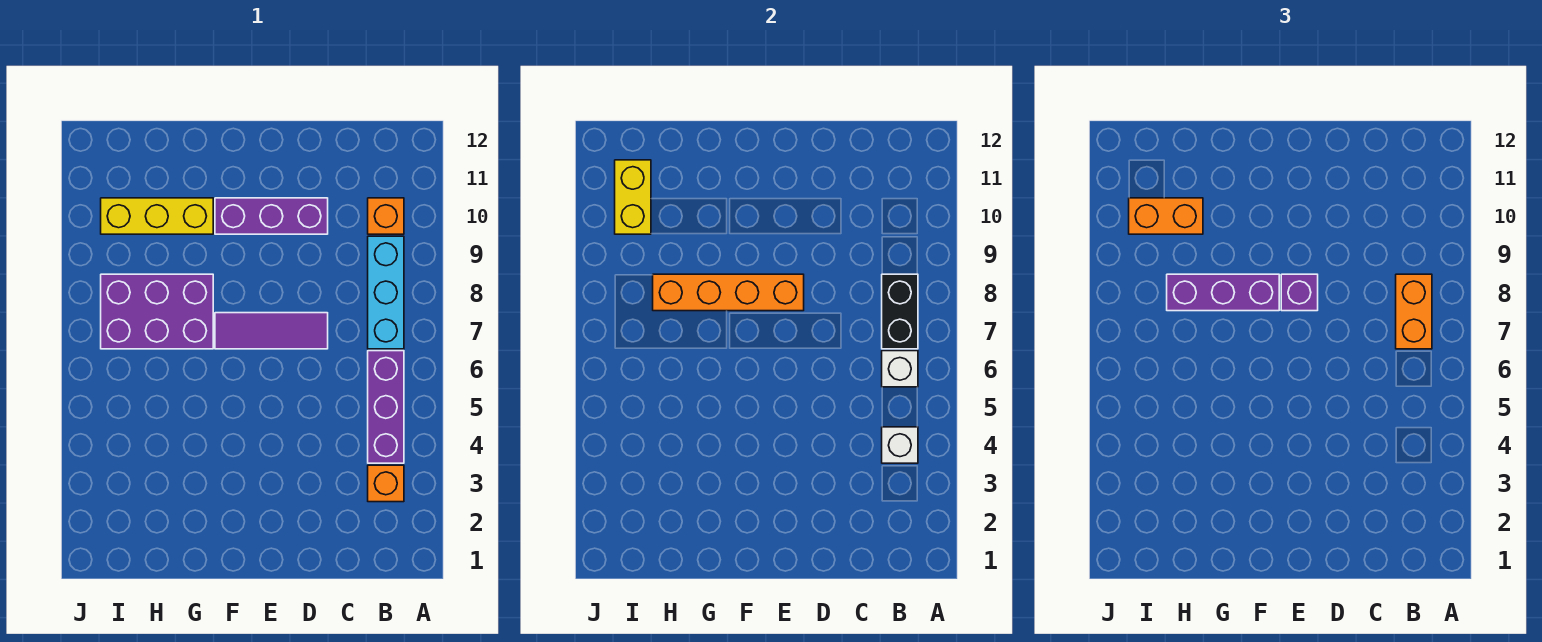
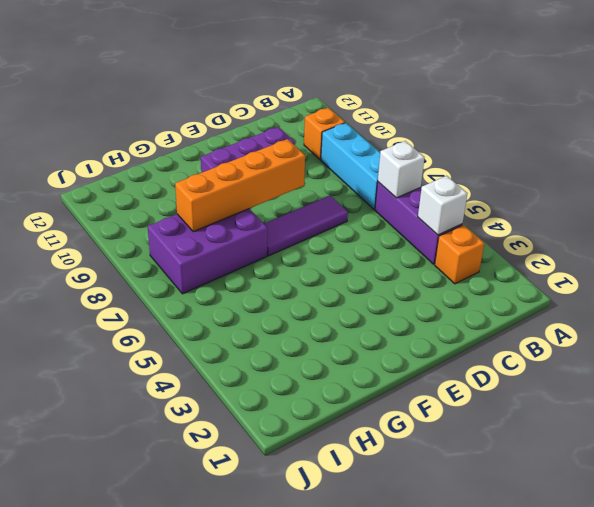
none -> yellow 1x3 brick [101,198,213,234]
none -> black 1x2 brick [882,274,918,349]
none -> yellow 1x2 brick [615,160,651,234]

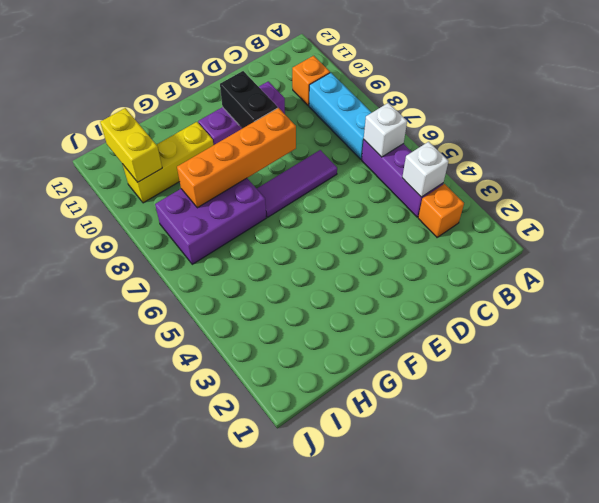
black 1x2 brick [220,71,278,129] -> black 1x2 brick moved to [882,274,918,349]
none -> orange 1x2 brick [1396,274,1432,349]
none -> purple 1x1 brick [1281,274,1318,311]
none -> purple 1x3 brick [1167,274,1279,311]

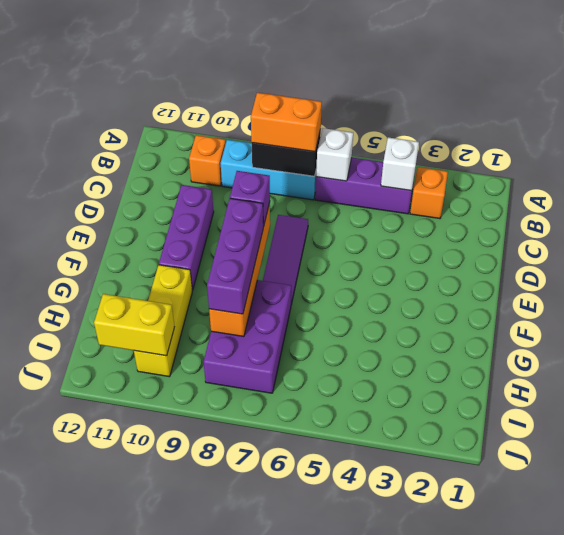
none -> orange 1x2 brick [1129,198,1203,234]

